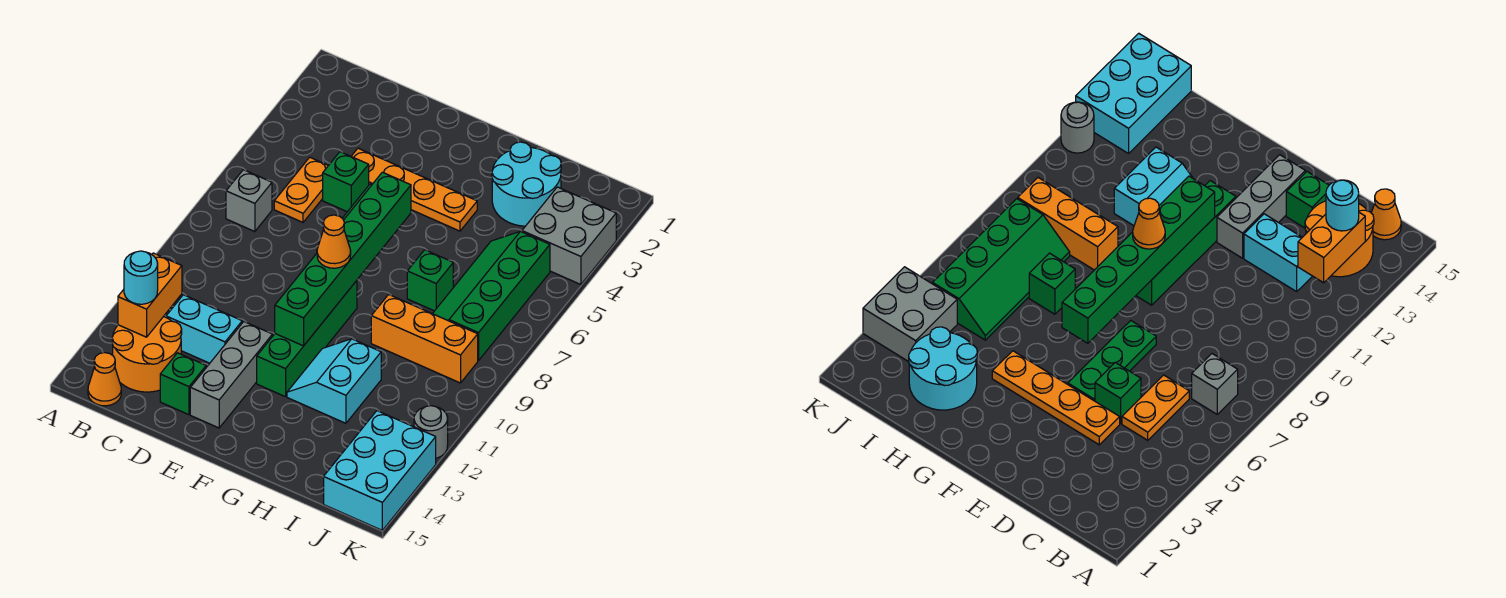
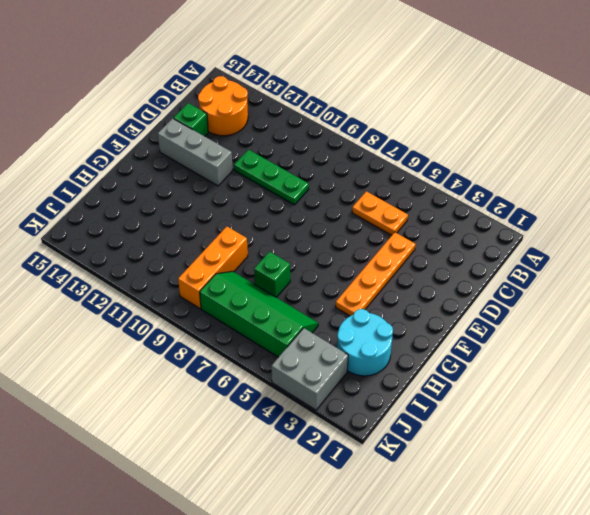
green 1x3 plate [234,150,309,205] -> green 1x3 plate moved to [1068,321,1156,401]
none -> grey 1x1 brick [226,170,272,232]
none -> orange 1x1 cone [88,353,121,406]
none -> cyan 1x2 brick [166,295,242,363]

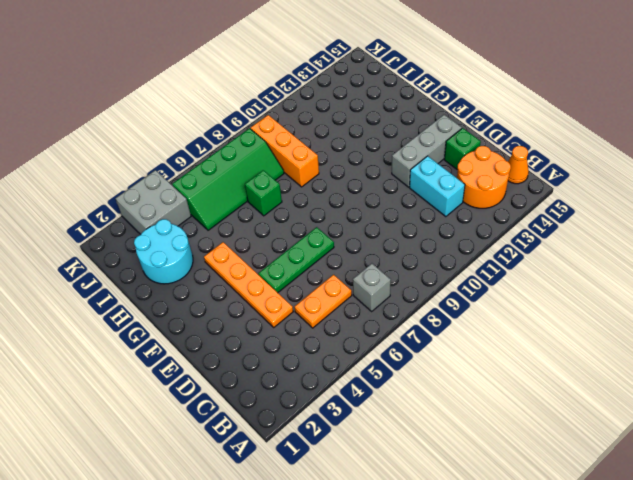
none -> green 1x1 brick [323,152,369,212]
none -> green 1x4 brick [257,281,357,397]
none -> cyan 2x2 slope [287,339,381,423]

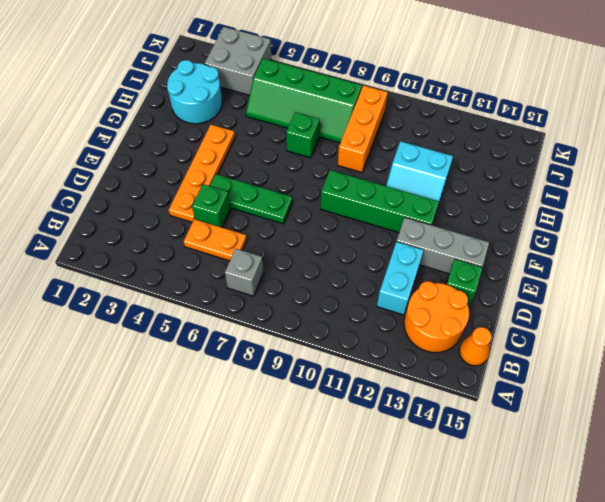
none -> cyan 2x3 brick [324,411,436,530]
none -> grey 1x1 round brick [414,406,448,458]
none -> orange 1x2 brick [118,253,182,337]

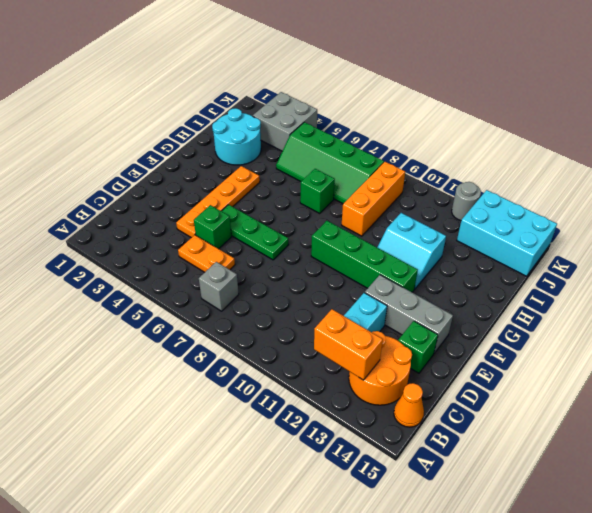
none -> green 1x6 brick [275,172,411,346]
none -> cyan 1x1 round brick [124,251,158,304]
none -> orange 1x1 cone [317,215,351,268]

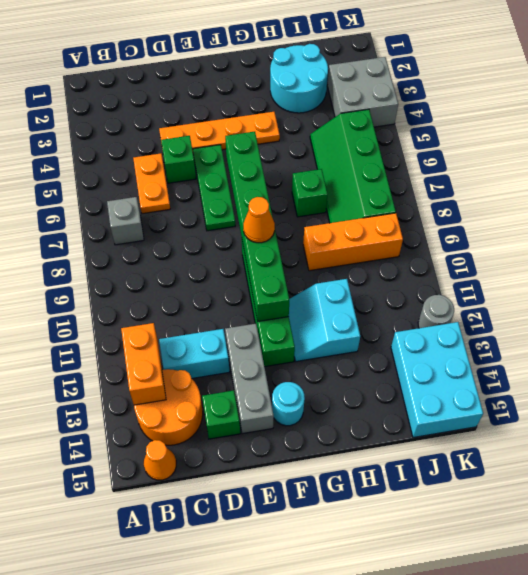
cyan 1x1 round brick [272,382,305,426] -> cyan 1x1 round brick moved to [124,251,158,304]

